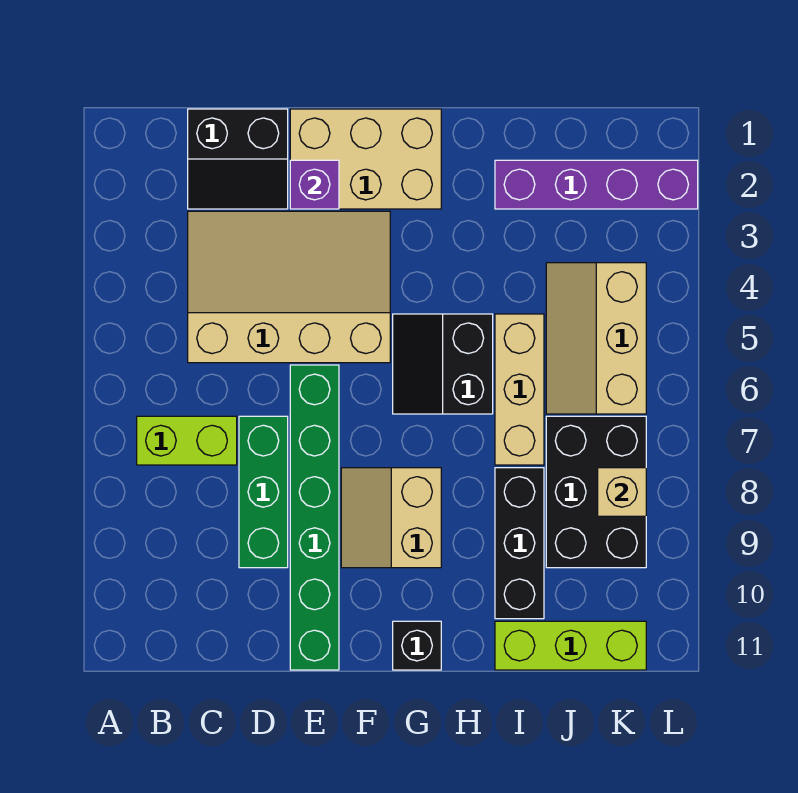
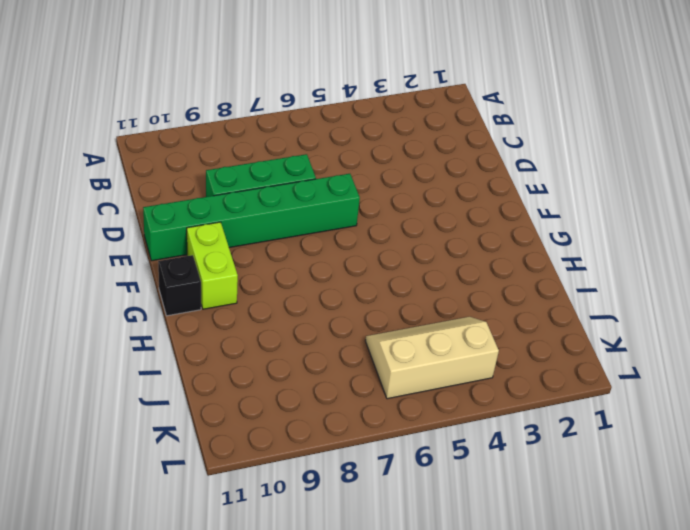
lime 1x2 brick [187,222,238,309] -> lime 1x2 brick moved to [137,416,237,465]
none -> black 2x2 slope [188,109,288,209]
none -> tan 3x4 slope [188,211,390,363]
none -> tan 2x3 brick [290,109,441,209]

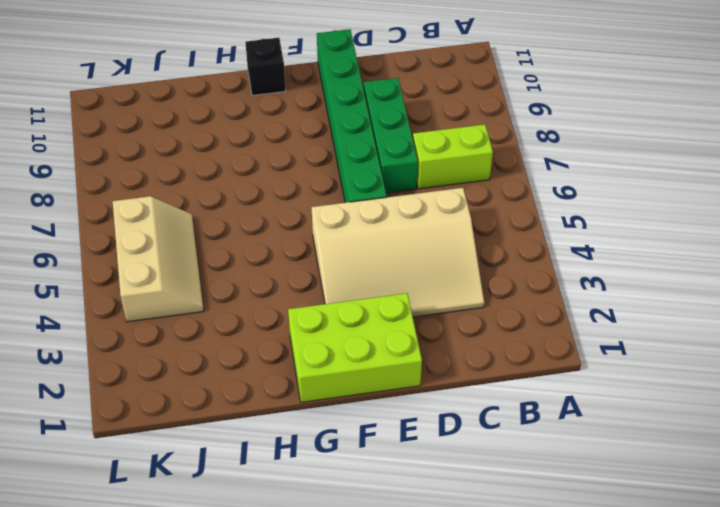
lime 2x3 brick [288,293,422,402] -> tan 2x3 brick [290,109,441,209]
none -> black 2x2 slope [188,109,288,209]
none -> tan 2x2 slope [341,468,441,568]
none -> black 2x2 slope [393,314,493,414]

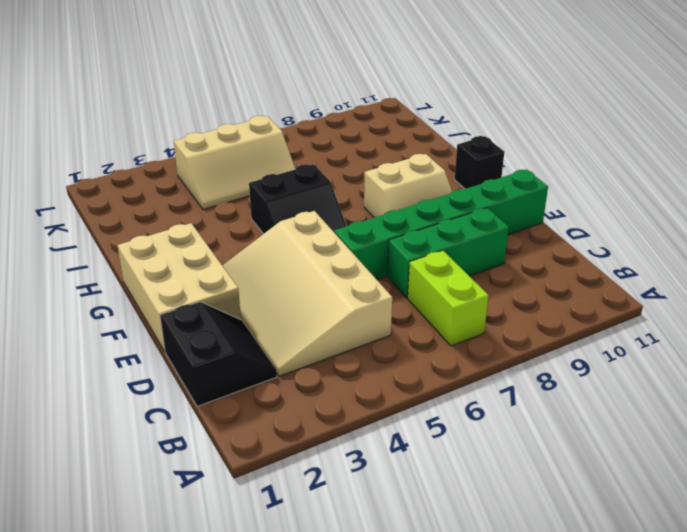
none -> purple 1x4 brick [495,160,698,209]
none -> tan 1x3 brick [495,314,544,465]
none -> black 1x3 brick [495,468,544,619]

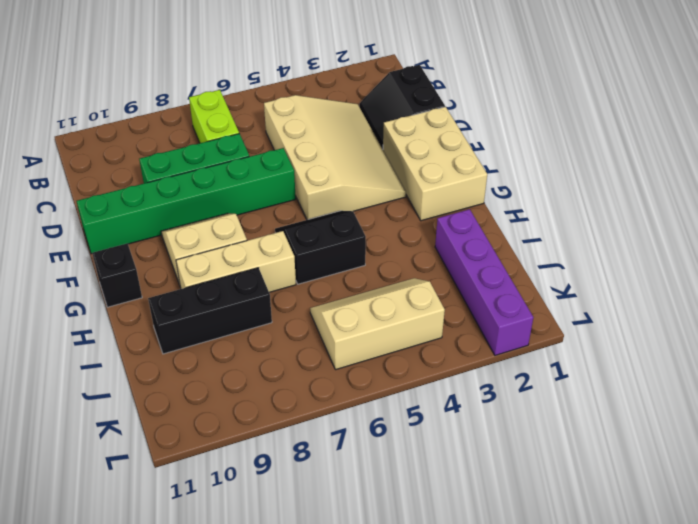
tan 1x3 brick [176,231,296,292] -> tan 1x3 brick moved to [495,314,544,465]
none -> lime 1x3 brick [495,621,646,670]
none -> black 2x3 brick [546,416,646,568]
none -> purple 1x1 brick [290,160,339,209]

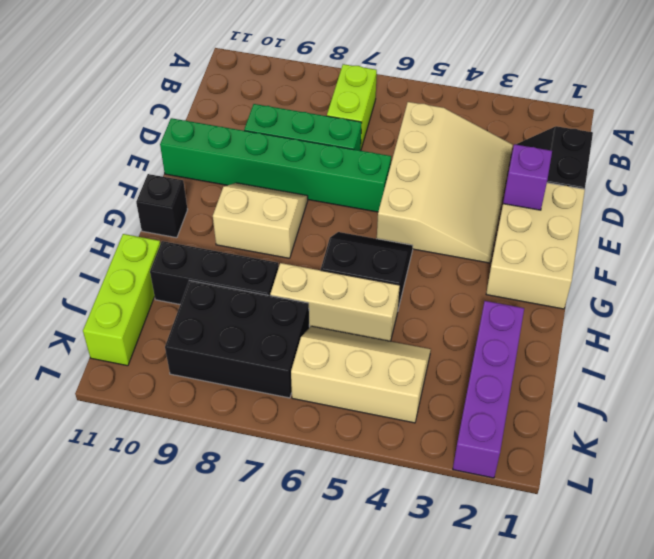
none -> tan 1x1 brick [598,468,646,516]

